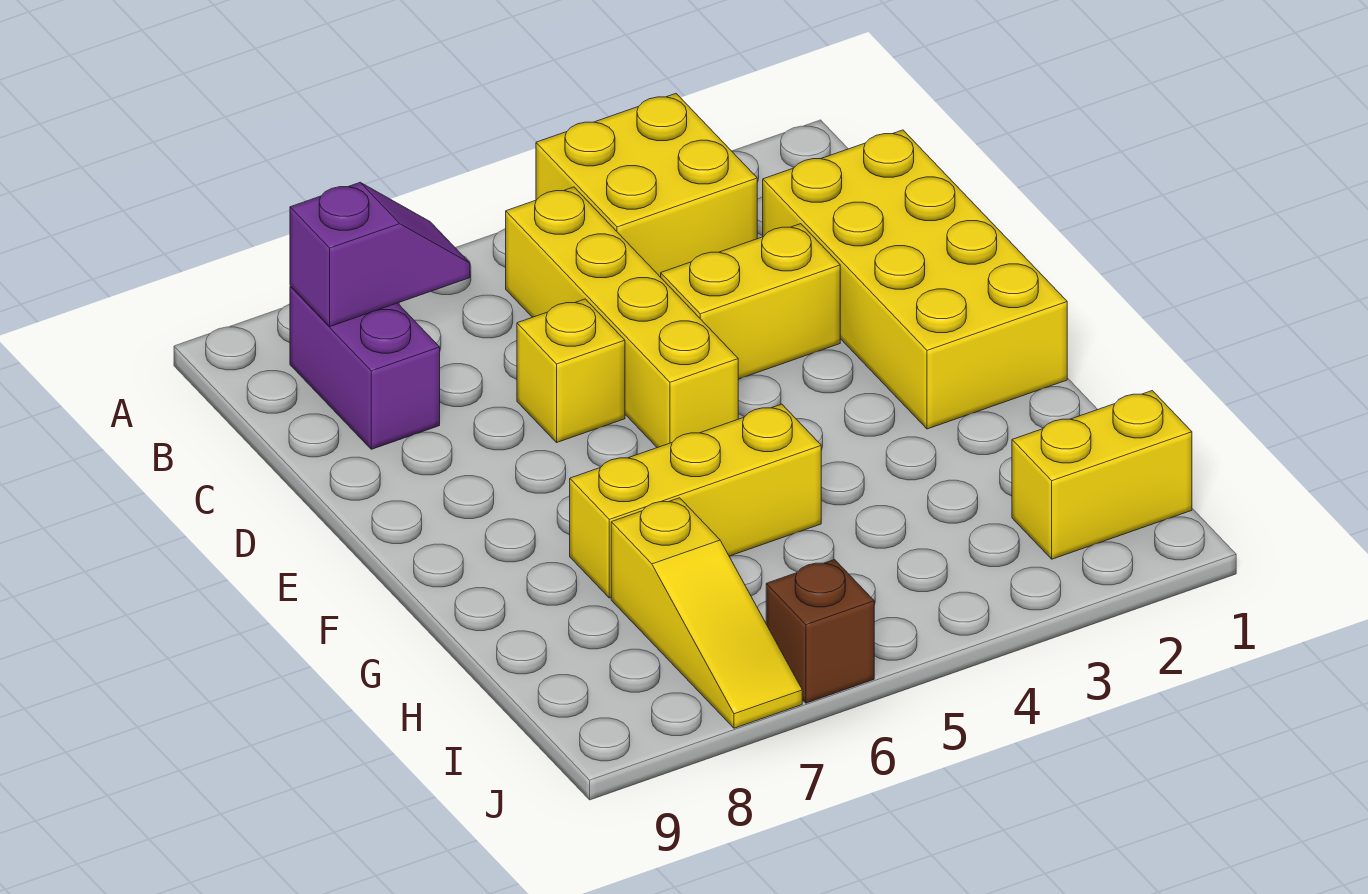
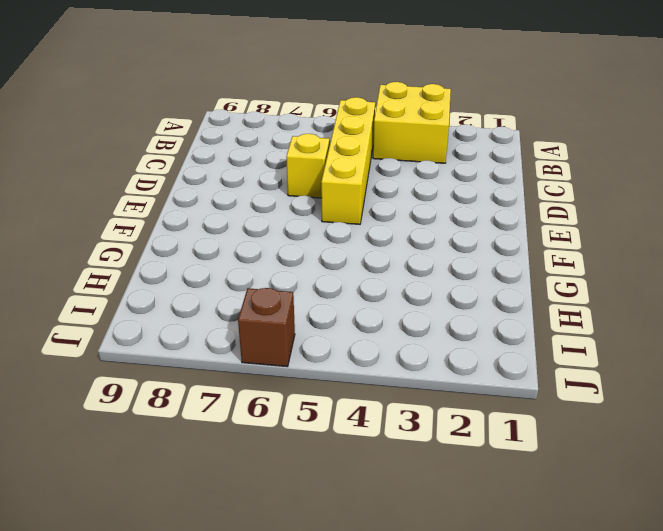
none -> purple 1x2 brick [290,286,440,449]
none -> yellow 2x4 brick [763,130,1067,429]

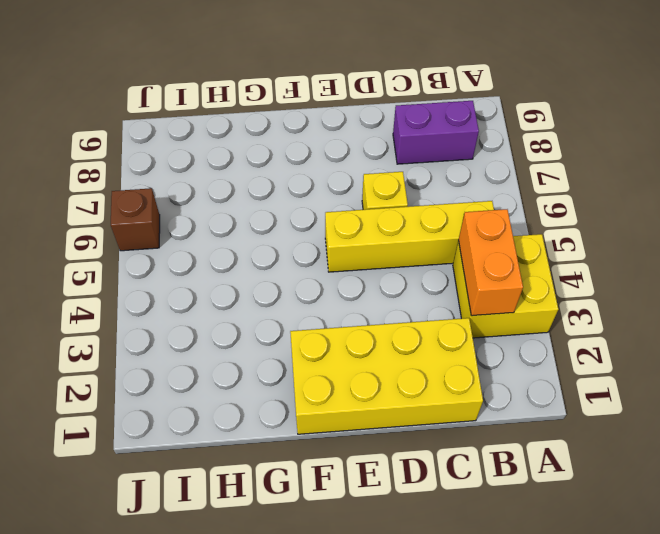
orange 1x2 brick [458,209,523,316] -> none
none -> yellow 1x2 brick [661,224,840,379]
none -> yellow 1x3 brick [570,404,821,598]

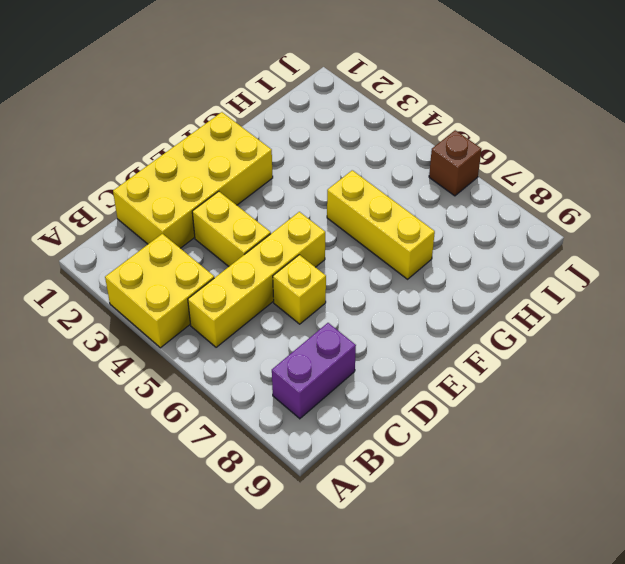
none -> yellow 1x3 slope [611,498,802,728]
none -> yellow 1x2 brick [1012,391,1192,559]

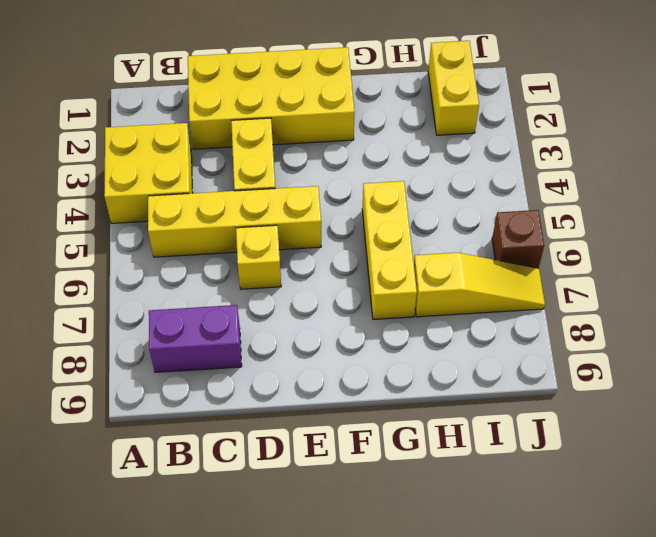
none -> purple 1x2 slope [290,183,470,326]

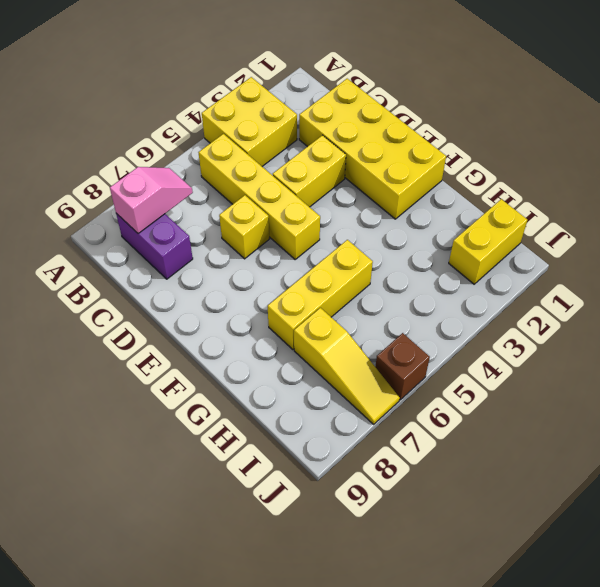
pink 1x2 slope [110,167,193,234] -> purple 1x2 slope [290,183,470,326]

